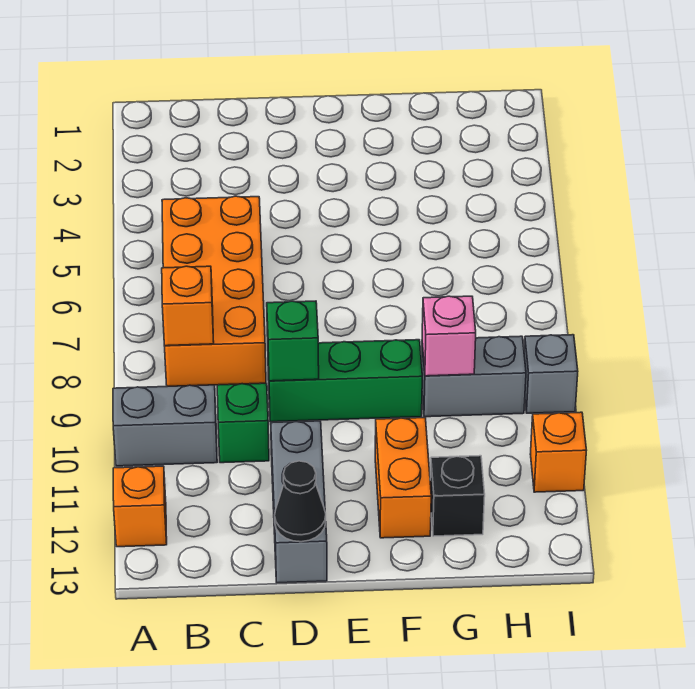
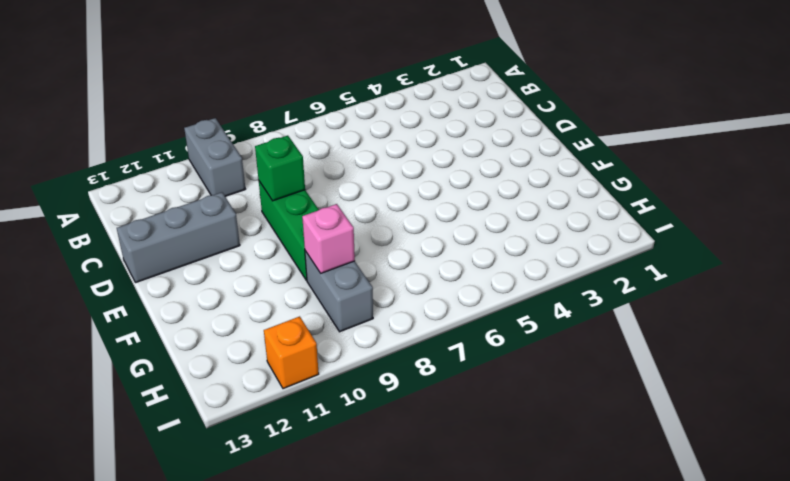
none -> orange 1x1 brick [113,466,167,547]
none -> orange 2x4 brick [162,196,266,386]
none -> green 1x1 brick [217,383,269,463]

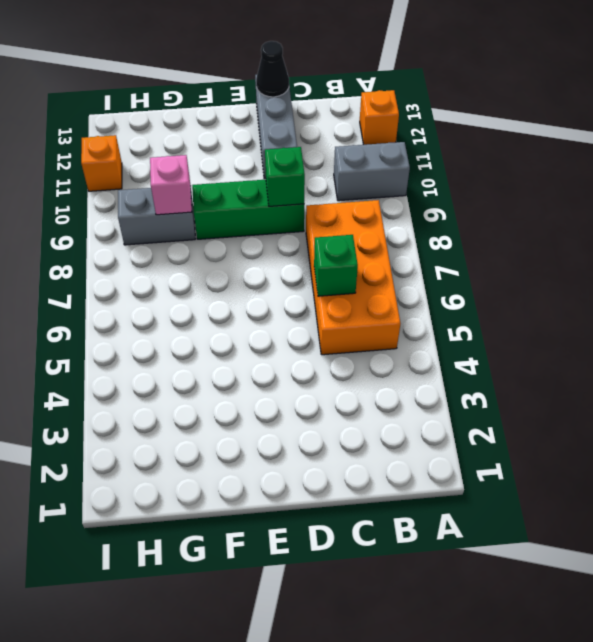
green 1x1 brick [314,235,358,296] -> green 1x1 brick moved to [217,383,269,463]
none -> orange 1x2 brick [375,418,431,538]
none -> black 1x1 brick [430,456,485,536]
none -> grey 1x1 brick [524,335,578,413]

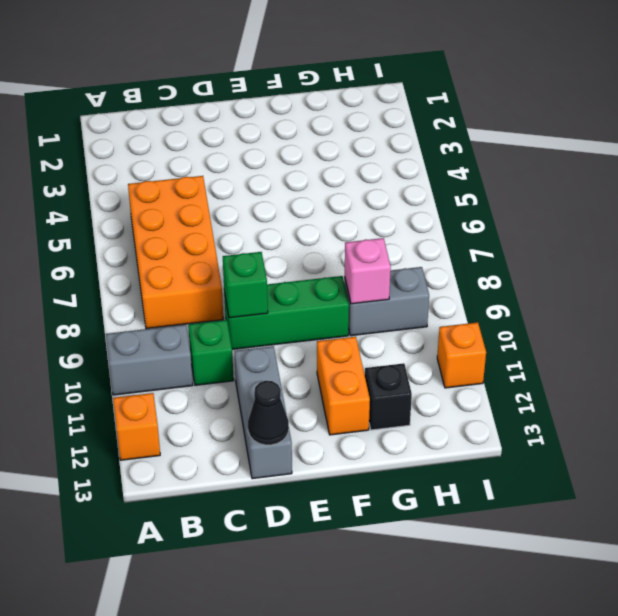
none -> grey 1x1 brick [524,335,578,413]
none -> orange 1x1 brick [162,266,214,346]

